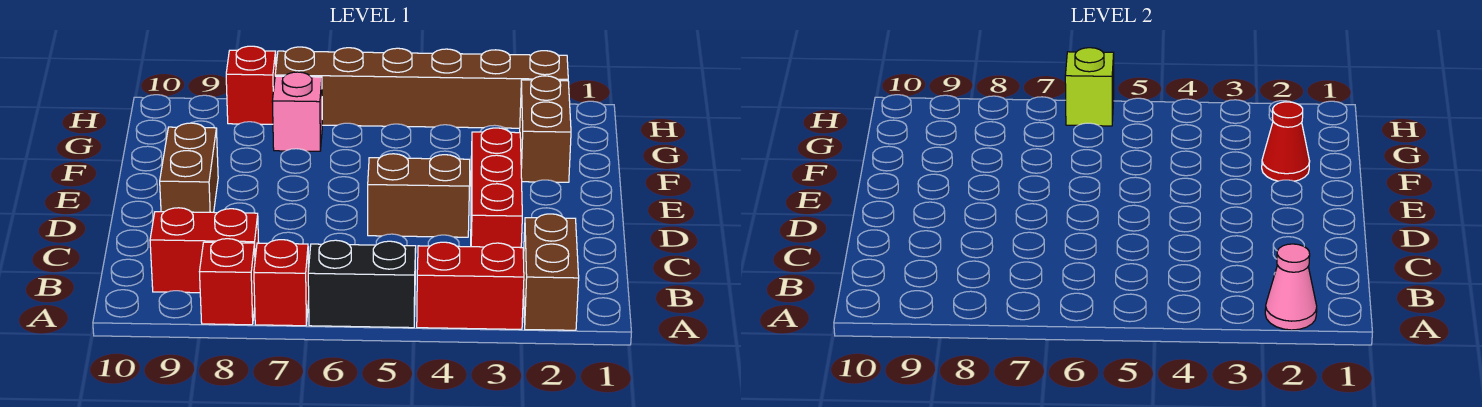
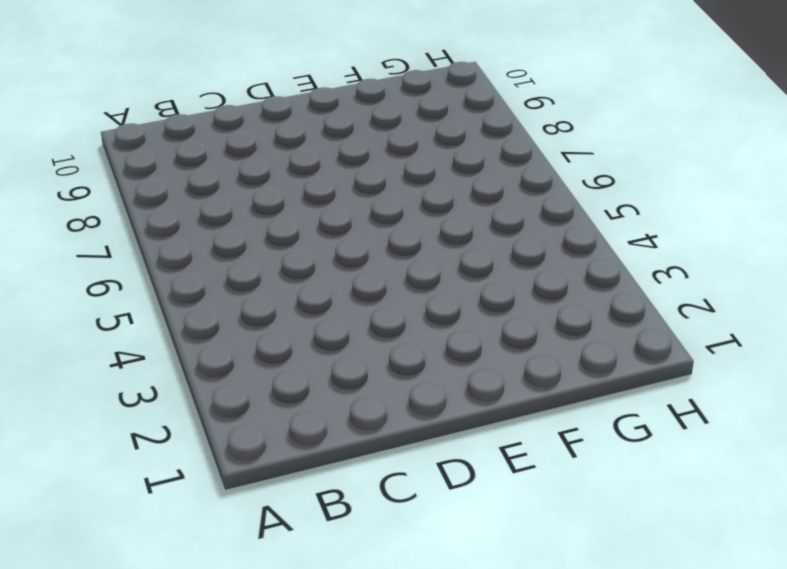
none -> brown 1x2 brick [524,214,579,330]
none -> red 1x2 brick [417,242,524,329]
none -> black 1x2 brick [308,240,416,328]

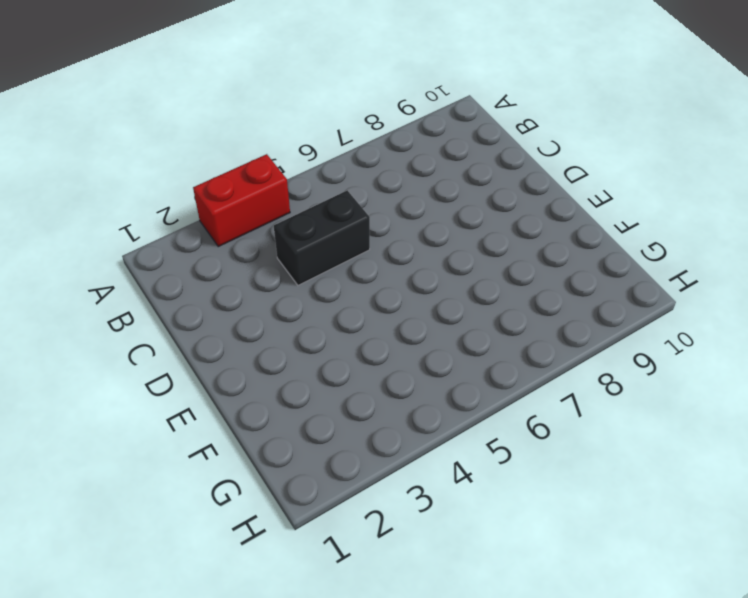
black 1x2 brick [274,190,370,285] -> black 1x2 brick moved to [308,240,416,328]
none -> brown 1x2 brick [524,214,579,330]
none -> red 1x1 brick [254,240,309,326]
none -> red 1x1 brick [200,239,255,325]

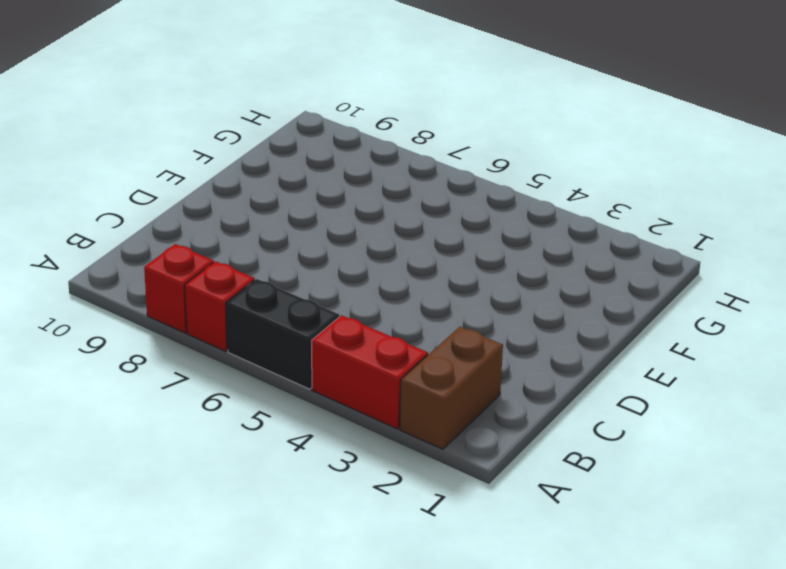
none -> red 1x2 brick [150,208,259,293]
none -> red 1x3 brick [471,128,522,248]
none -> brown 1x2 brick [368,154,470,237]

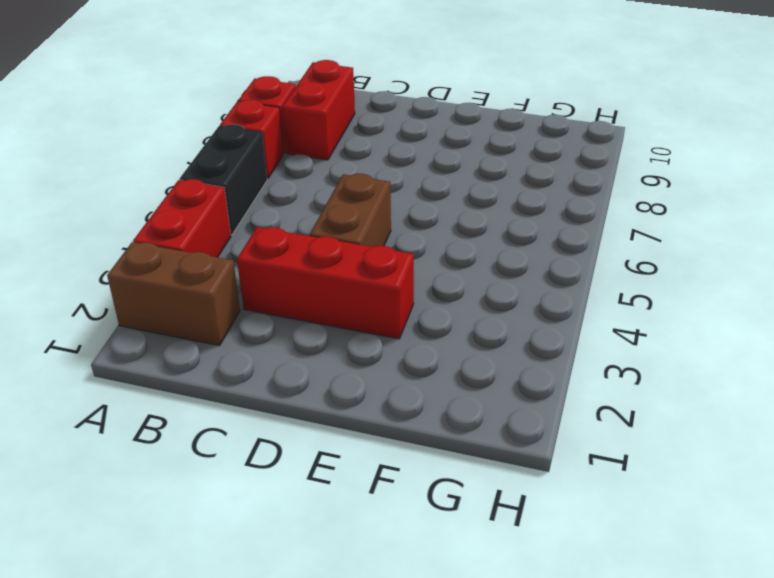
none -> brown 1x2 brick [160,123,218,212]
none -> brown 1x2 brick [520,76,571,182]
none -> pink 1x1 brick [272,72,322,151]

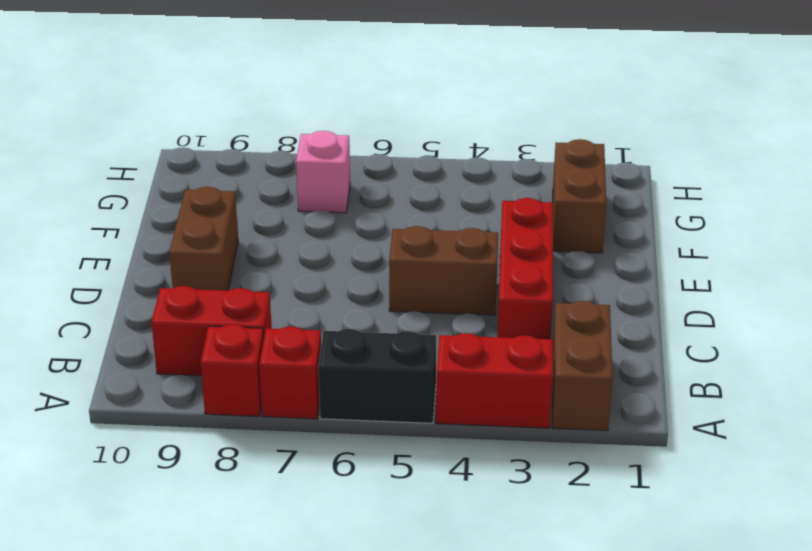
none -> brown 1x6 brick [275,47,568,128]
none -> red 1x1 brick [226,46,276,124]
none -> pink 1x1 cone [1265,244,1317,330]

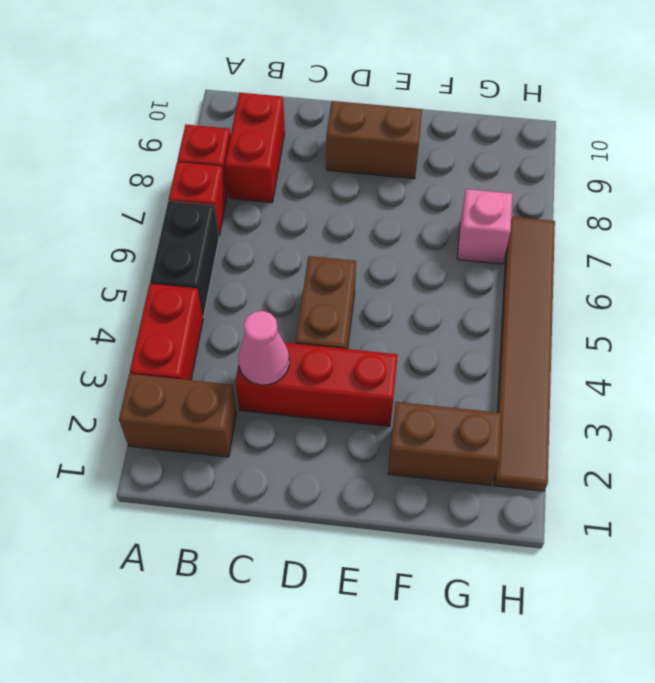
pink 1x1 cone [238,311,289,385] -> pink 1x1 cone moved to [1265,244,1317,330]
brown 1x6 tile [494,217,555,491] -> brown 1x6 brick [275,47,568,128]
none -> red 1x1 brick [226,46,276,124]
none -> red 1x1 cone [1262,102,1310,181]
none -> lime 1x1 brick [1065,48,1114,126]

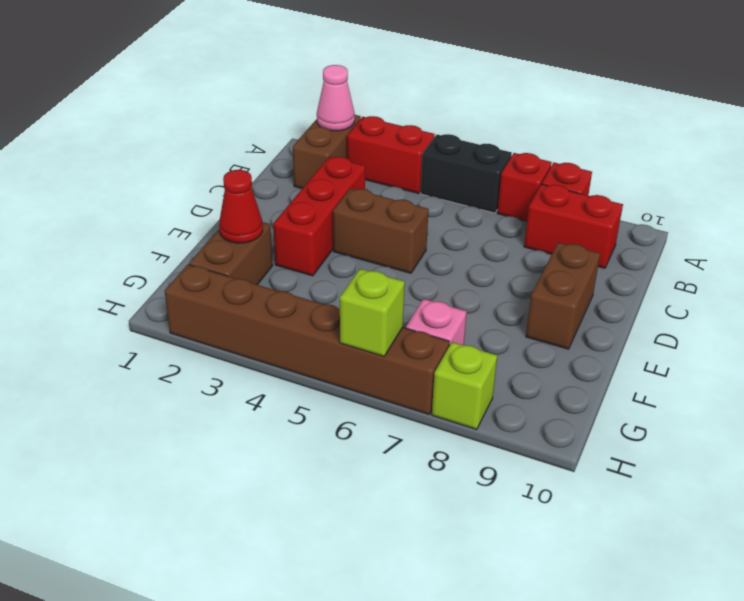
lime 1x1 brick [432,342,497,430] -> red 1x1 brick [226,46,276,124]

